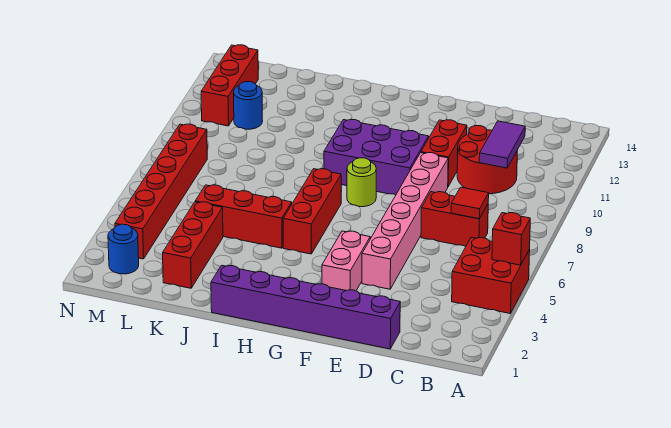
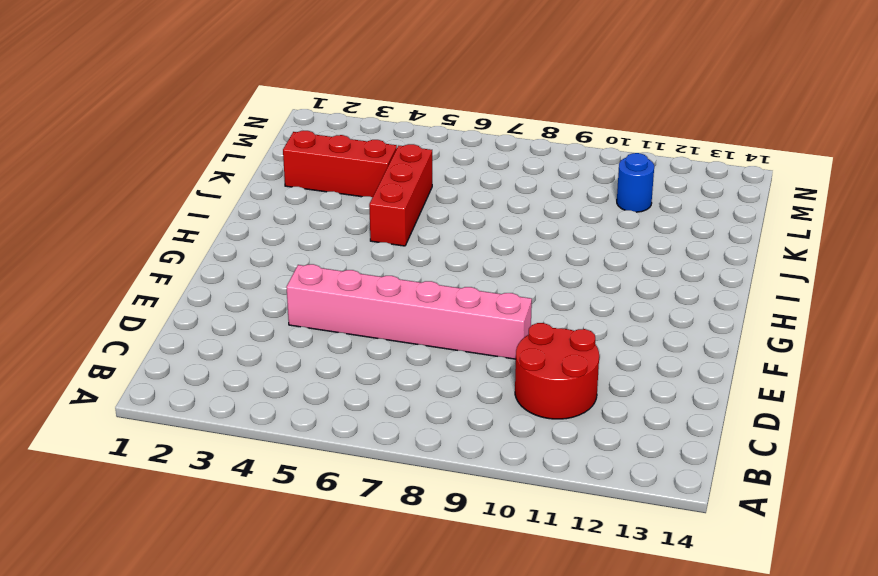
none -> red 2x2 brick [452,238,530,314]
none -> red 1x2 brick [421,192,488,246]
none -> purple 1x6 brick [211,265,400,349]

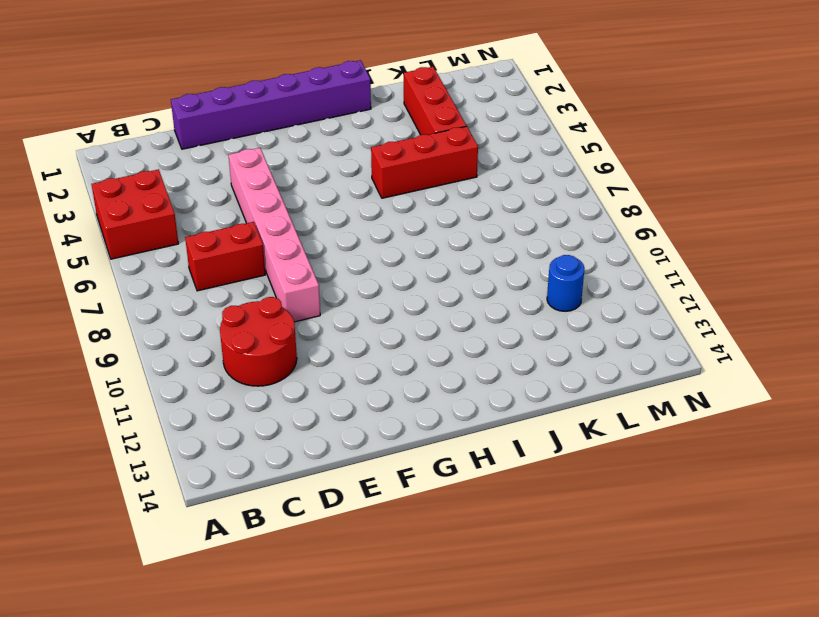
none -> red 1x2 brick [421,120,467,186]
none -> pink 1x2 brick [322,231,370,291]
none -> purple 2x3 brick [324,119,429,195]

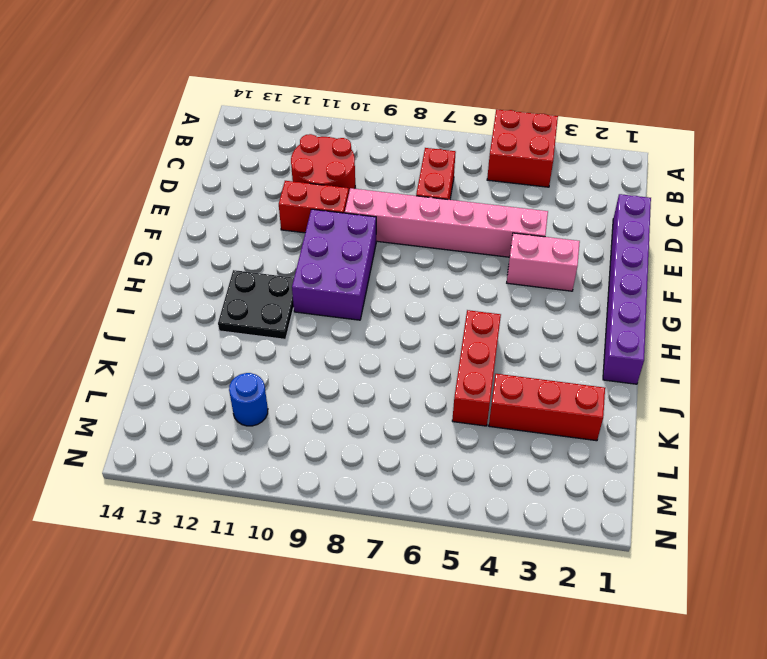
black 2x2 plate [218,270,294,339] -> none
none -> lime 1x1 round brick [347,158,376,207]
none -> red 1x3 brick [283,169,341,254]
none -> blue 1x1 round brick [108,224,139,274]

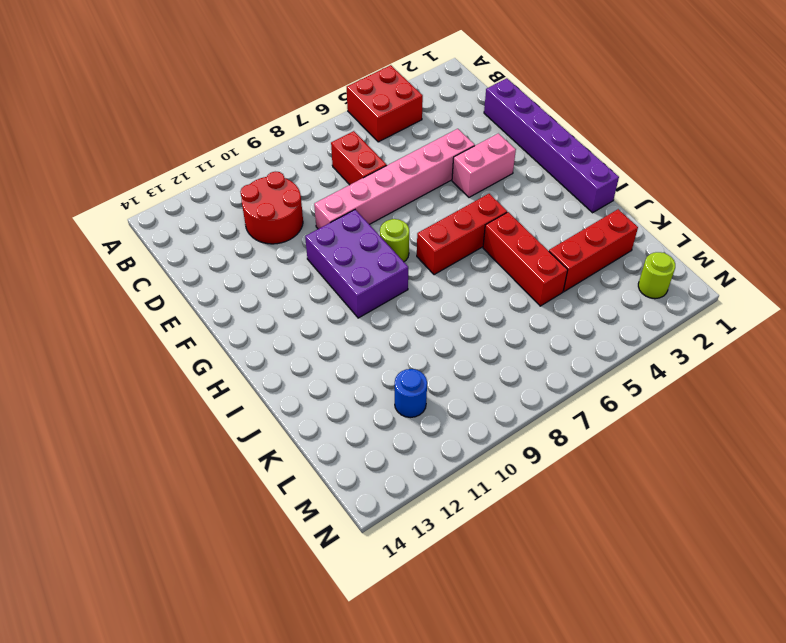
lime 1x1 round brick [638,252,675,299] -> blue 1x1 round brick [108,224,139,274]
none -> red 1x2 brick [421,120,467,186]
none -> red 1x6 brick [115,124,207,259]
none -> red 1x3 brick [201,45,258,126]

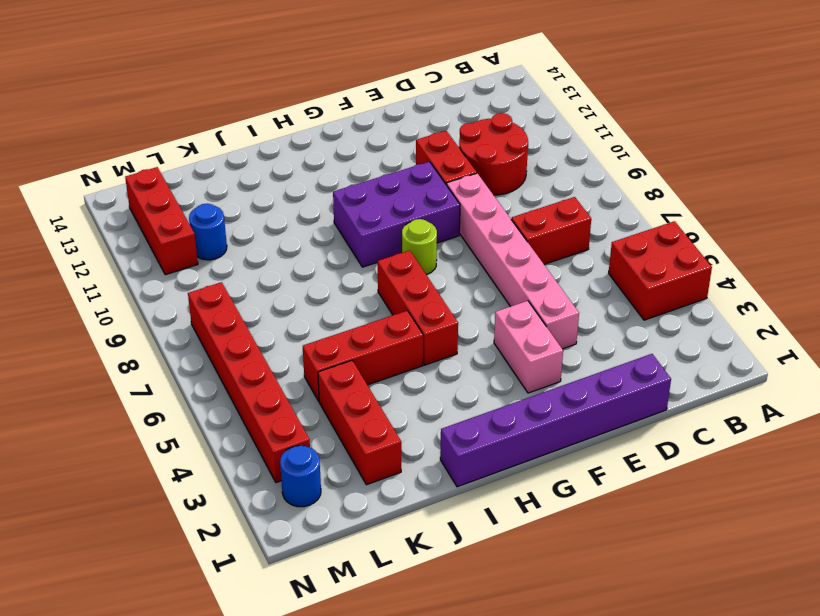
none -> red 1x1 brick [492,213,530,265]
none -> red 1x1 tile [451,187,489,219]
none -> purple 1x2 tile [479,121,525,168]

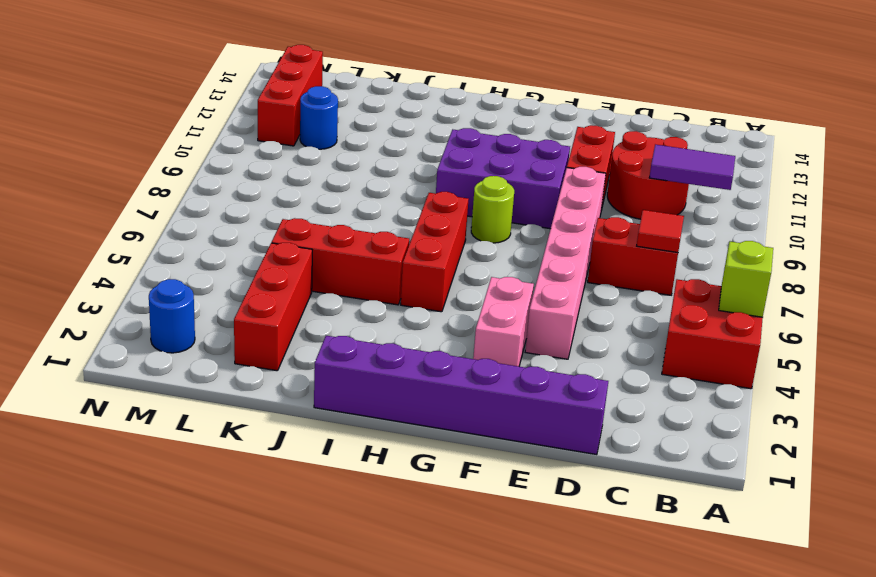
lime 1x1 brick [719,241,773,317] -> red 1x1 brick [492,213,530,265]
purple 1x2 tile [649,145,735,190] -> purple 1x2 tile turned to [479,121,525,168]
none -> red 1x6 brick [115,124,207,259]

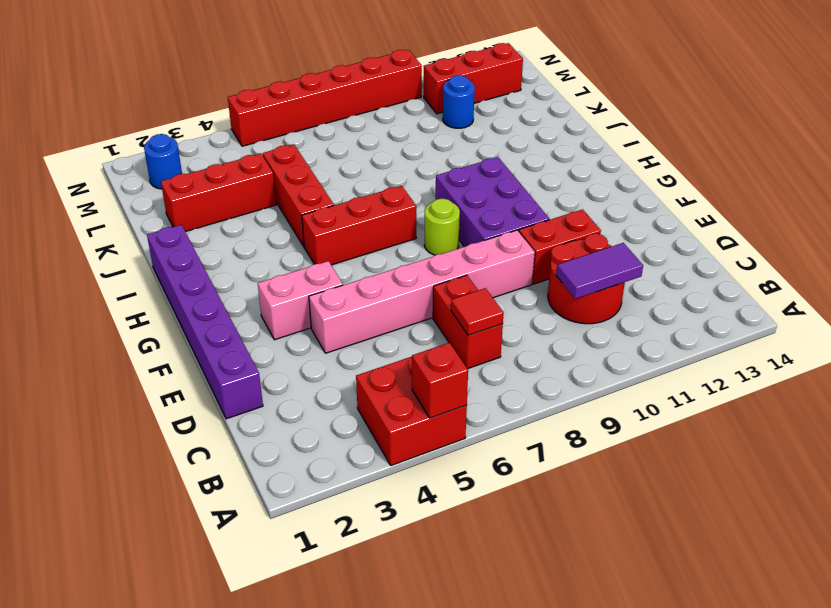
red 1x6 brick [228,50,422,146] -> red 1x6 brick moved to [115,124,207,259]

